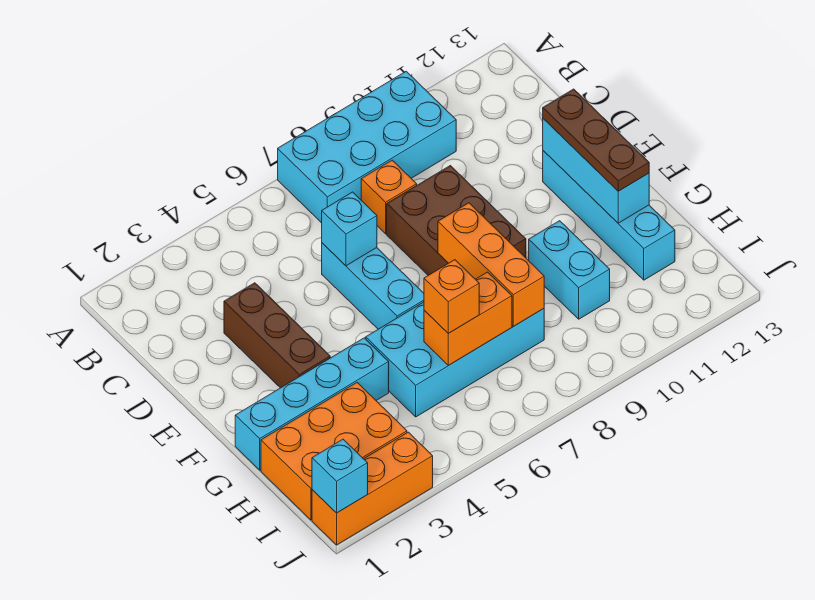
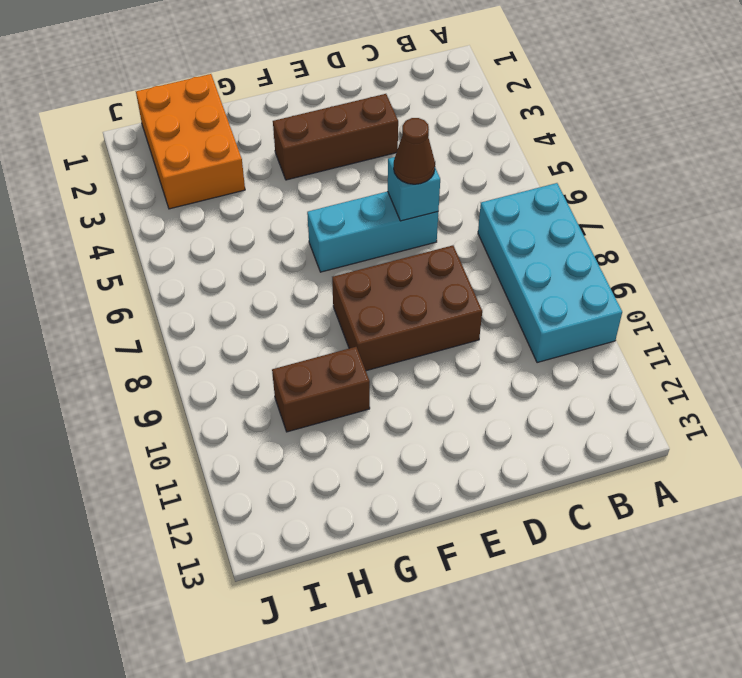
brown 1x1 cone [394,118,435,184] -> none
brown 1x2 brick [272,347,370,432] -> cyan 1x2 brick [529,221,610,319]
none -> orange 1x1 brick [361,160,417,234]
none -> cyan 1x4 brick [543,151,675,280]
none -> cyan 1x4 brick [235,338,389,470]

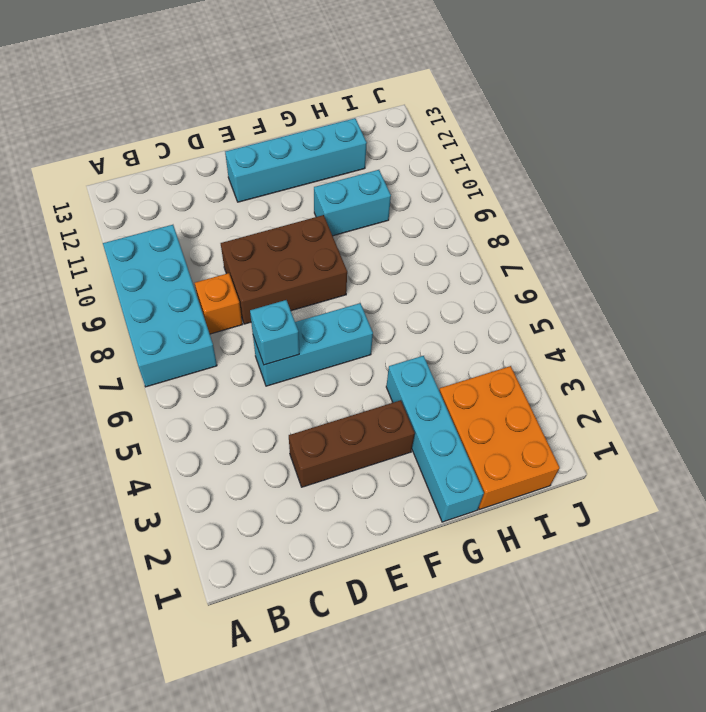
none -> cyan 2x4 brick [366,302,544,417]
none -> orange 1x3 brick [312,432,433,545]
none -> cyan 1x3 brick [543,119,649,223]

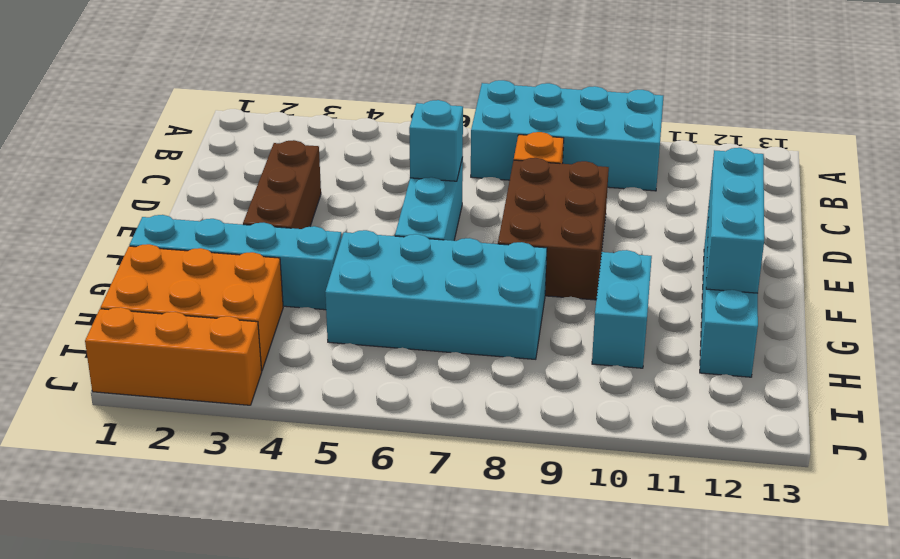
none -> orange 1x3 brick [438,203,544,326]
none -> orange 1x2 brick [424,272,512,365]
none -> cyan 1x1 brick [312,439,368,513]

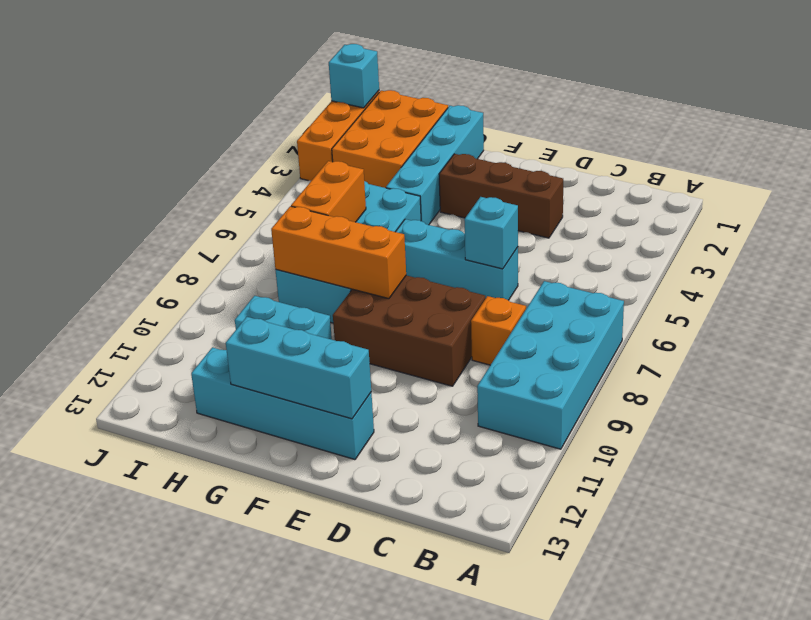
none -> brown 1x3 plate [543,89,649,191]
none -> orange 1x1 brick [424,260,479,333]

